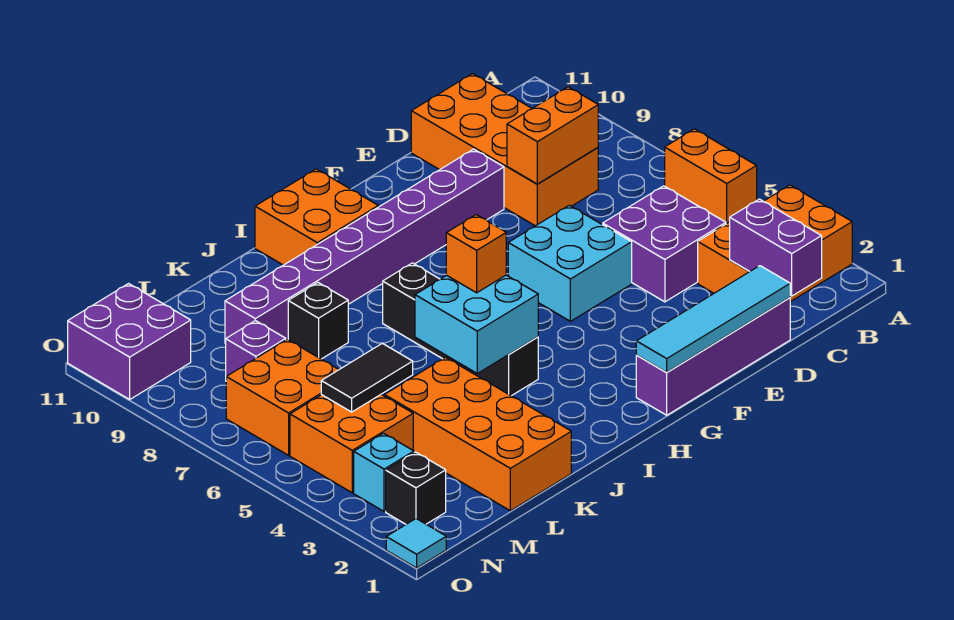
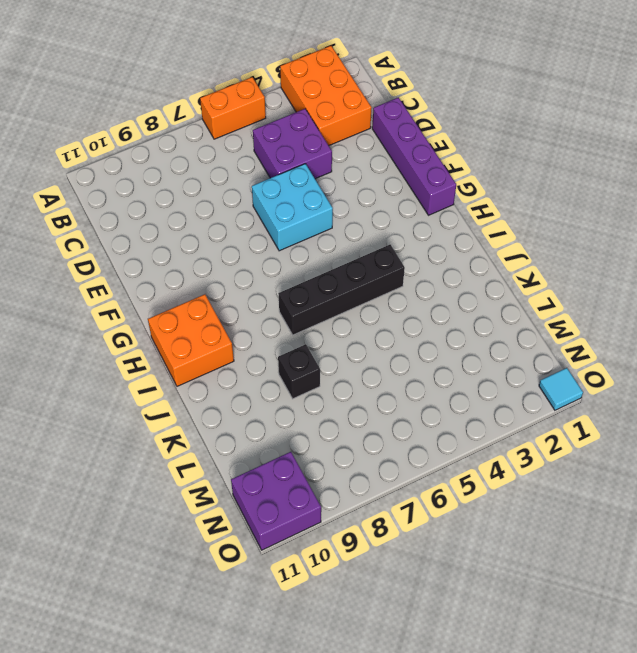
none -> orange 2x4 brick [411,74,598,226]
none -> purple 1x8 brick [225,149,504,344]
none -> orange 2x4 brick [384,357,571,511]

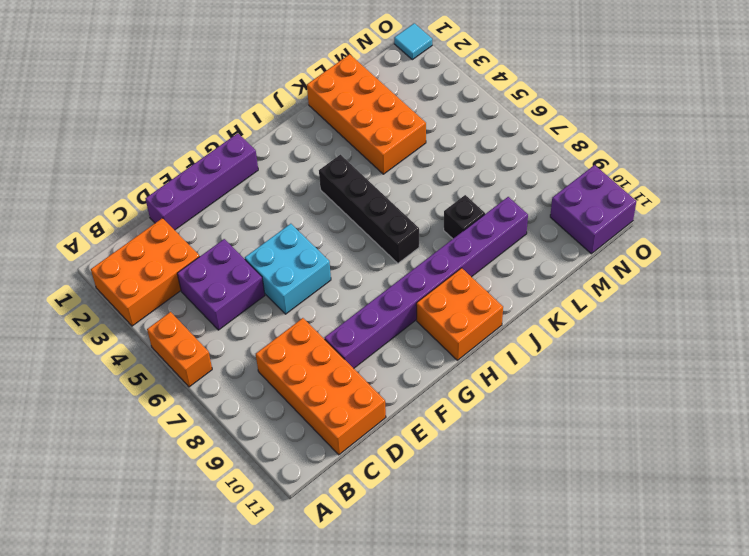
none -> orange 2x2 brick [290,395,413,493]
none -> orange 2x2 brick [226,339,339,455]
none -> purple 1x1 brick [226,321,286,377]

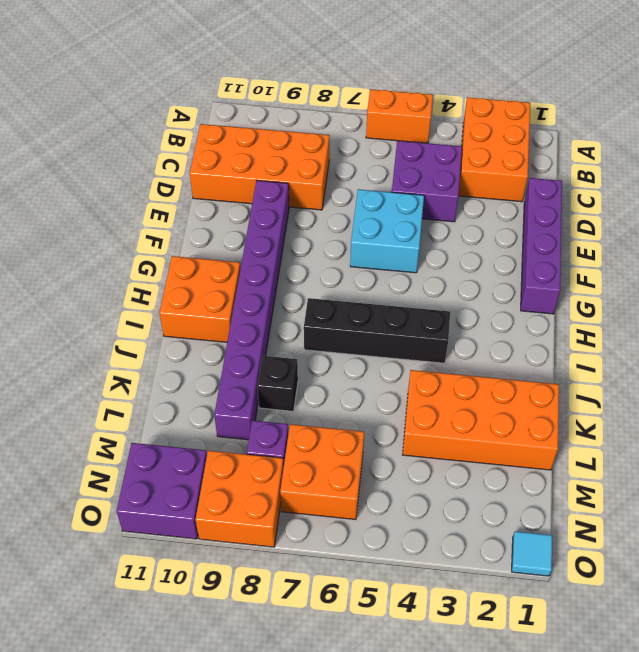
orange 2x2 brick [196,451,284,547] -> orange 2x2 brick moved to [290,395,413,493]
none -> black 1x1 brick [386,452,446,524]
none -> cyan 1x1 brick [354,433,414,511]
none -> purple 1x2 brick [730,199,822,296]

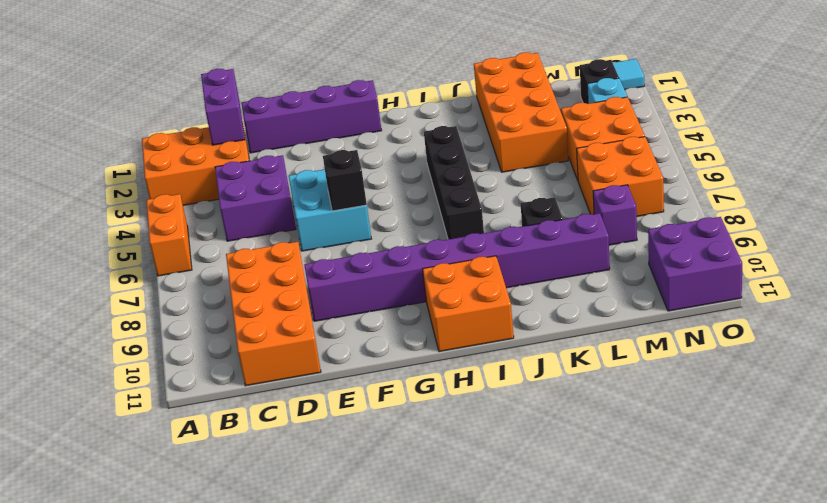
black 1x1 brick [323,150,367,211] -> none
none -> orange 1x2 brick [507,87,598,184]
none -> cyan 1x4 tile [636,266,790,372]
none -> cyan 2x2 brick [415,275,538,373]

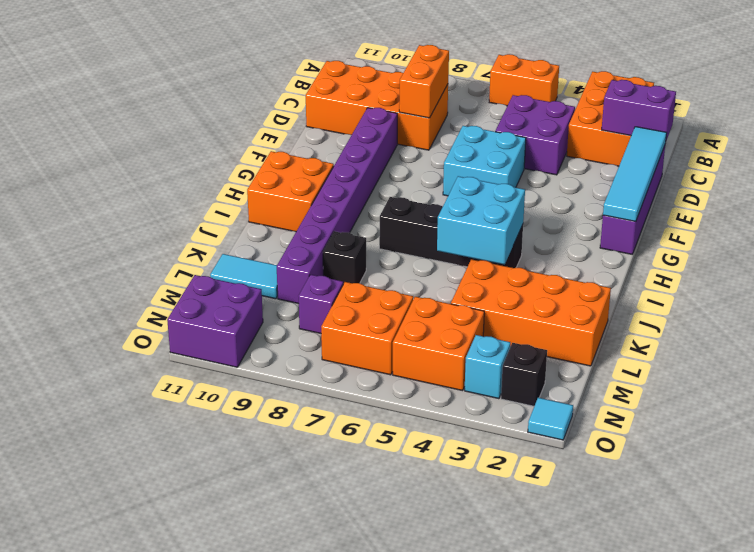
cyan 1x2 tile [210,254,278,299] -> none
none -> black 1x2 tile [321,343,413,412]
none -> orange 1x1 brick [446,215,506,293]

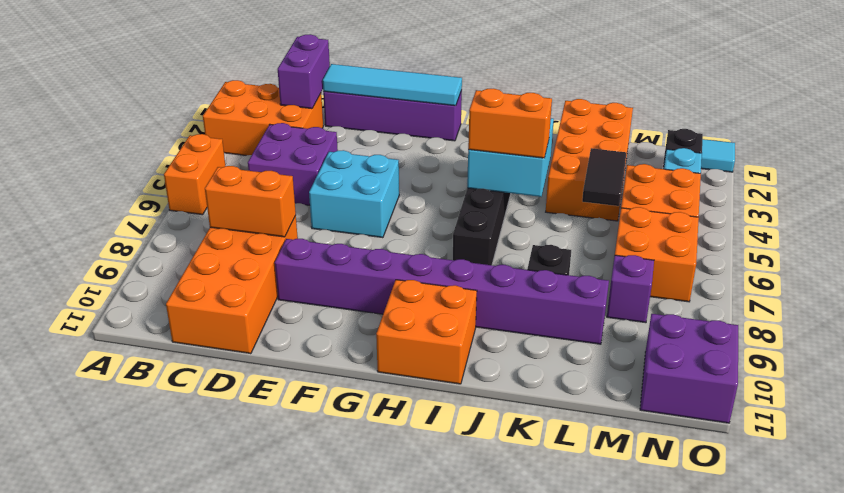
orange 1x2 brick [468,89,552,158] -> orange 1x1 brick [446,215,506,293]
black 1x2 tile [582,148,627,206] -> black 1x2 tile turned to [321,343,413,412]

